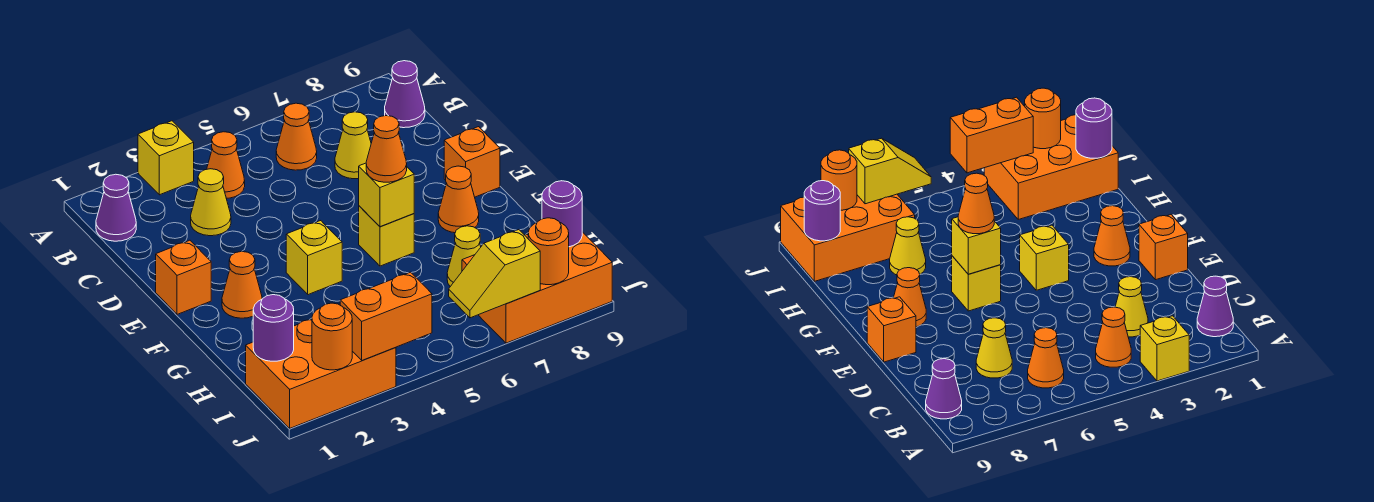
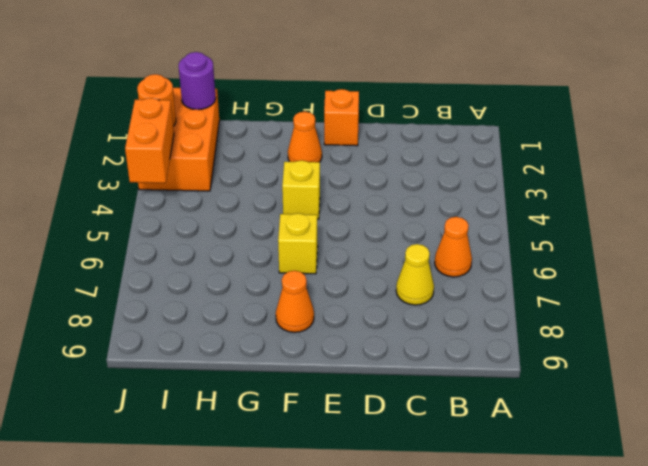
none -> yellow 1x1 brick [138,121,194,195]
none -> purple 1x1 cone [96,174,136,241]
none -> orange 1x1 cone [207,132,245,198]

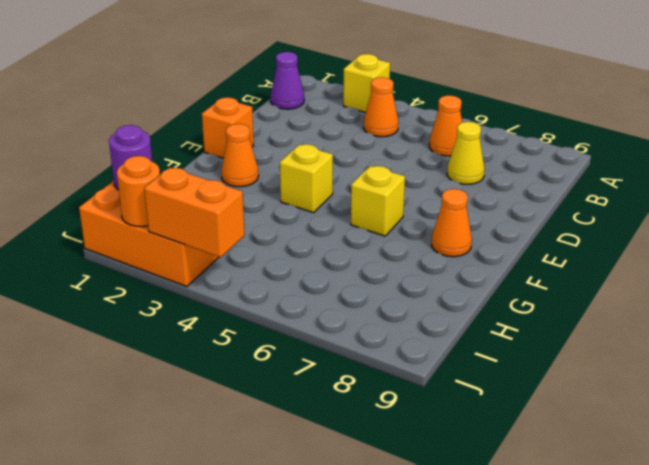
none -> purple 1x1 cone [385,61,425,128]
none -> yellow 1x1 cone [191,169,231,236]
none -> orange 1x1 brick [444,127,500,197]

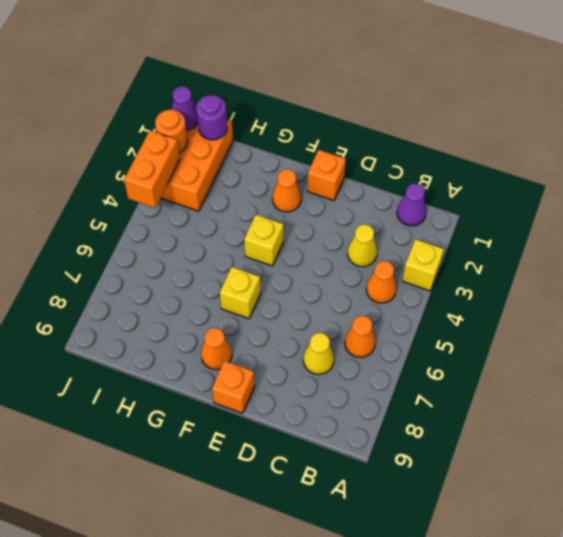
purple 1x1 cone [171,86,198,130] -> purple 1x1 cone moved to [385,61,425,128]
none -> yellow 1x1 cone [447,226,481,287]
none -> orange 2x3 brick [462,232,612,343]
none -> yellow 1x1 brick [359,163,414,227]

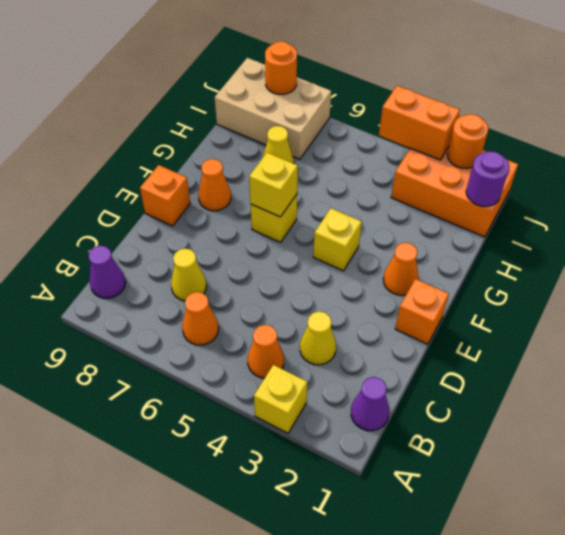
tan 2x3 brick [215,58,331,159] -> orange 2x3 brick [462,232,612,343]
none -> purple 1x1 round brick [542,181,582,247]
none -> yellow 1x2 slope [449,230,540,318]
none -> orange 1x1 cone [366,116,407,182]

